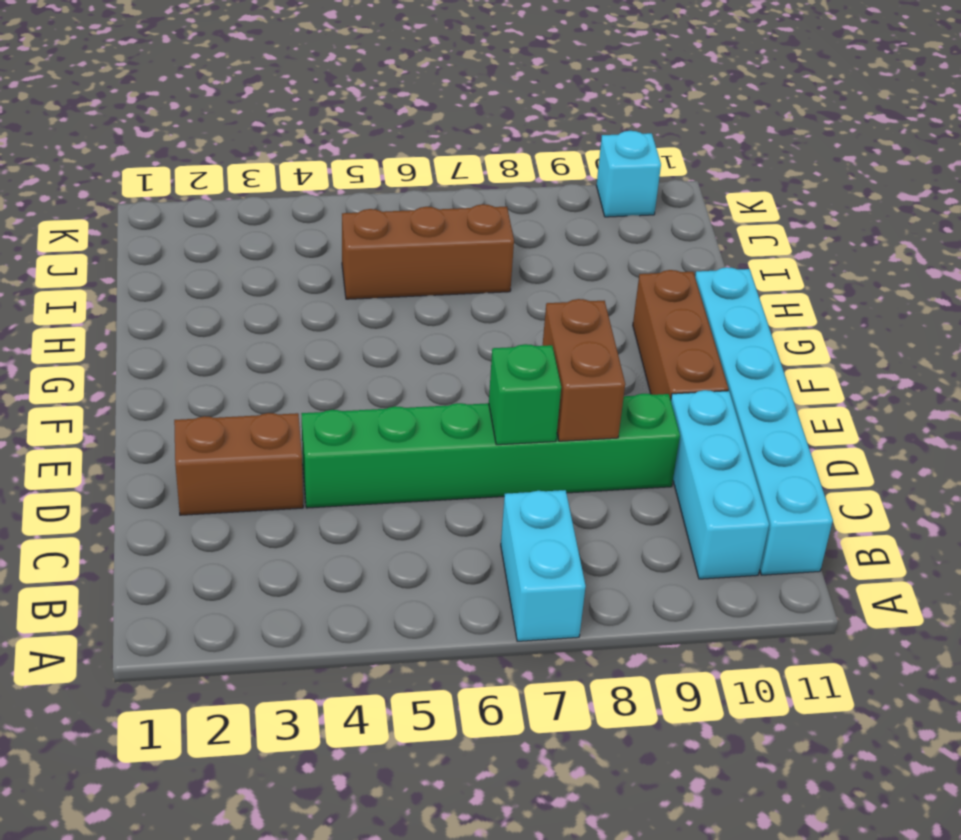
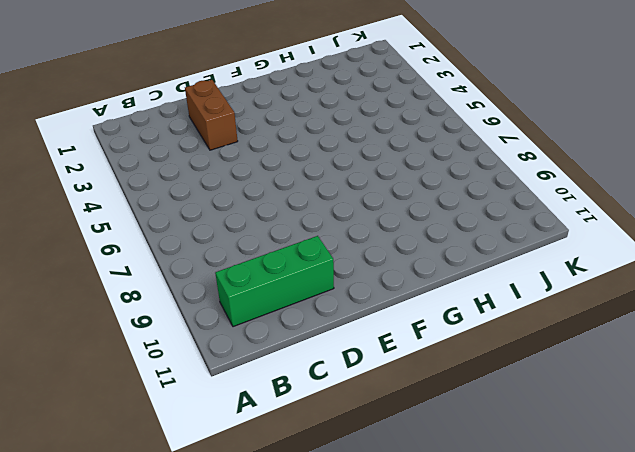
green 1x3 brick [215,236,334,327] -> cyan 1x3 brick [671,390,769,579]
none -> cyan 1x2 brick [501,490,586,641]
none -> cyan 1x6 brick [695,267,833,575]

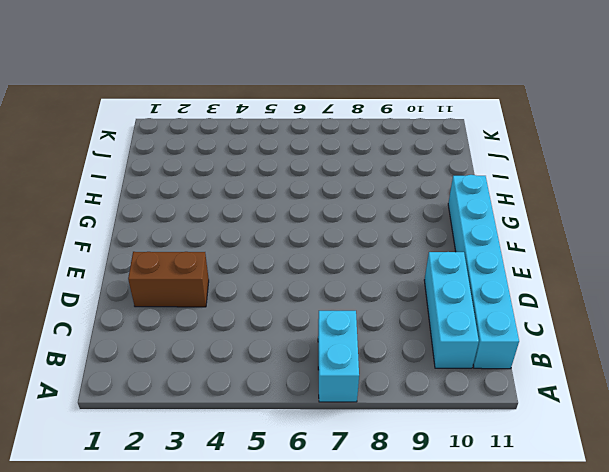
none -> green 1x6 brick [301,394,680,508]
none -> brown 1x3 brick [633,270,728,400]

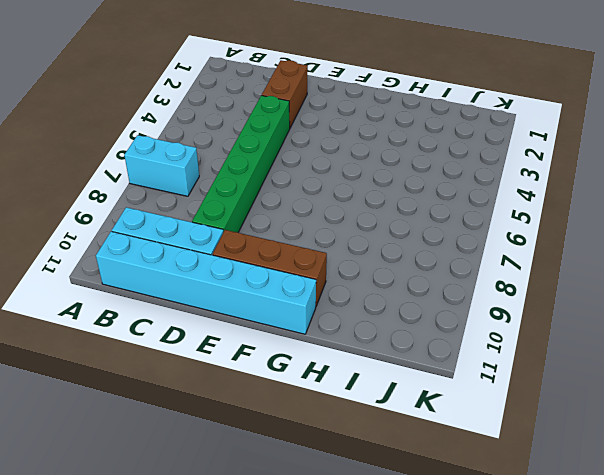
none -> brown 1x3 brick [342,204,514,299]
none -> cyan 1x1 brick [596,131,661,217]

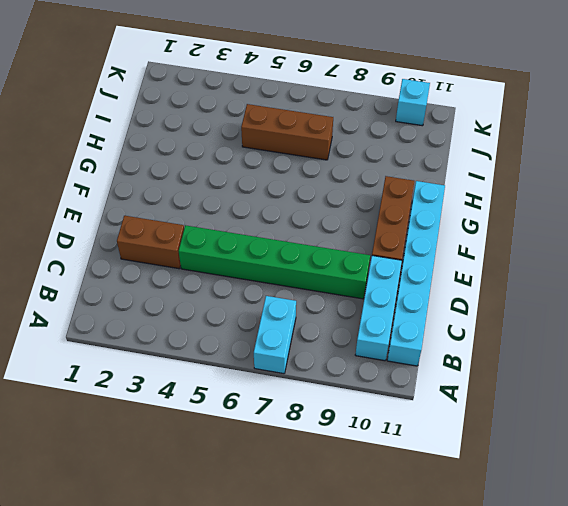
none -> green 1x1 brick [489,344,561,445]
none -> brown 1x2 brick [543,299,625,441]

